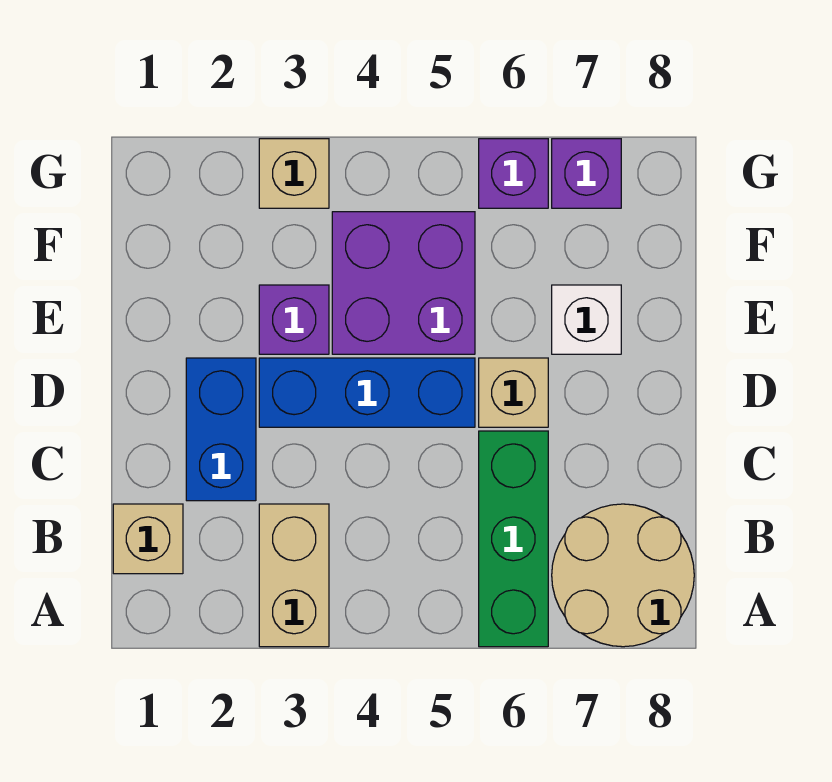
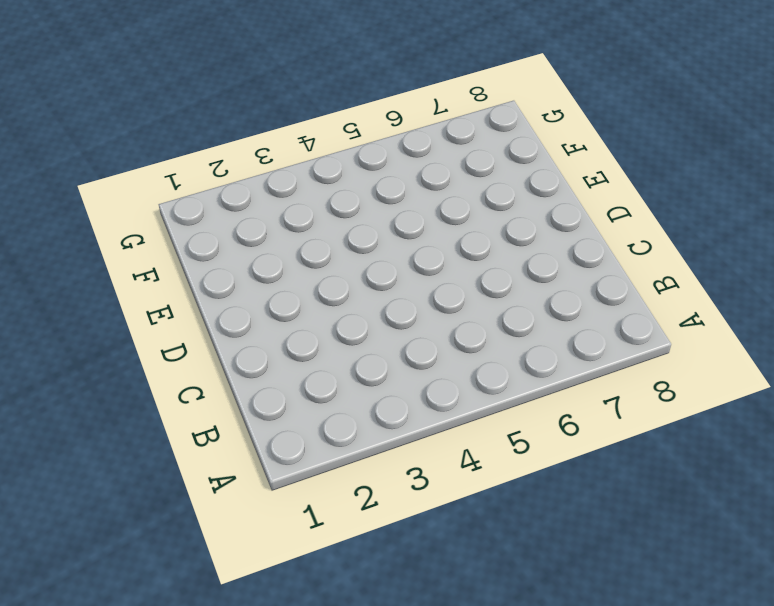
none -> tan 1x2 brick [259,504,329,647]
none -> green 1x3 brick [479,431,548,647]
none -> tan 2x2 round brick [552,504,694,647]

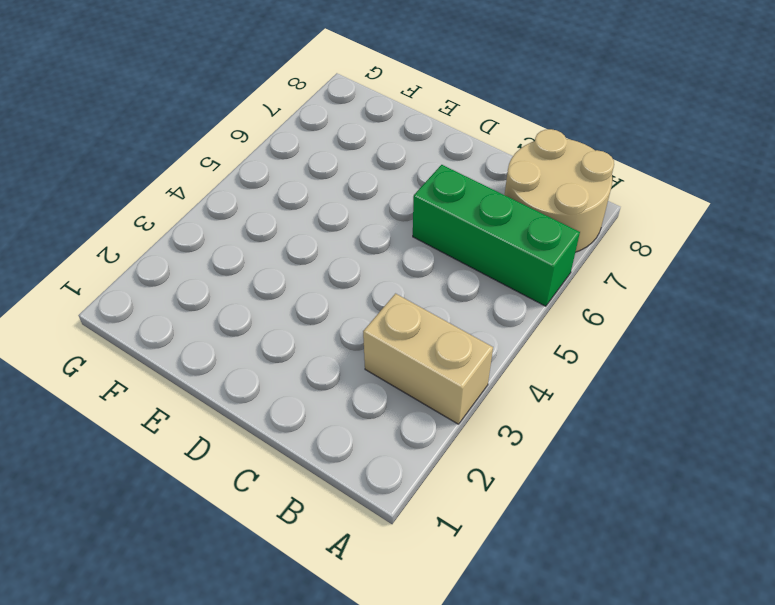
none -> tan 1x1 brick [113,504,183,574]
none -> blue 1x2 brick [186,358,256,501]
none -> blue 1x3 brick [259,358,475,427]

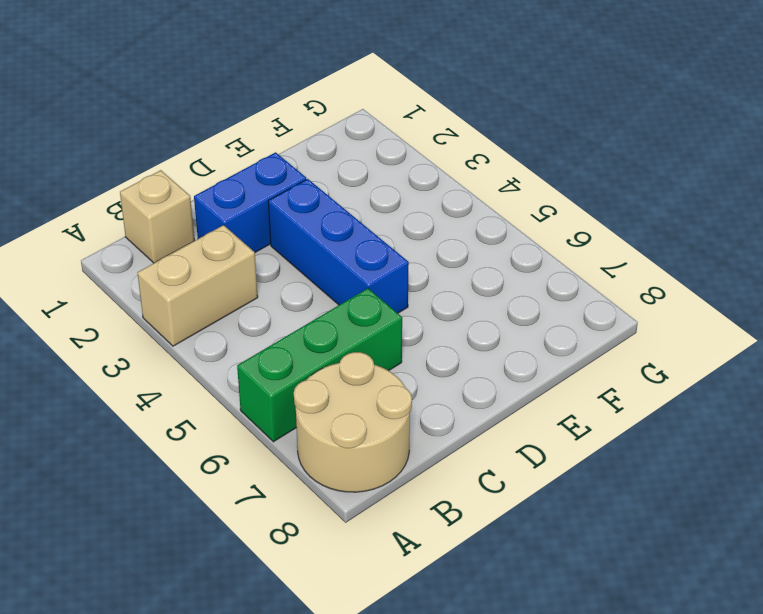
none -> tan 1x1 brick [479,358,548,427]
none -> purple 1x1 brick [259,285,329,354]
none -> purple 2x2 brick [332,212,475,354]

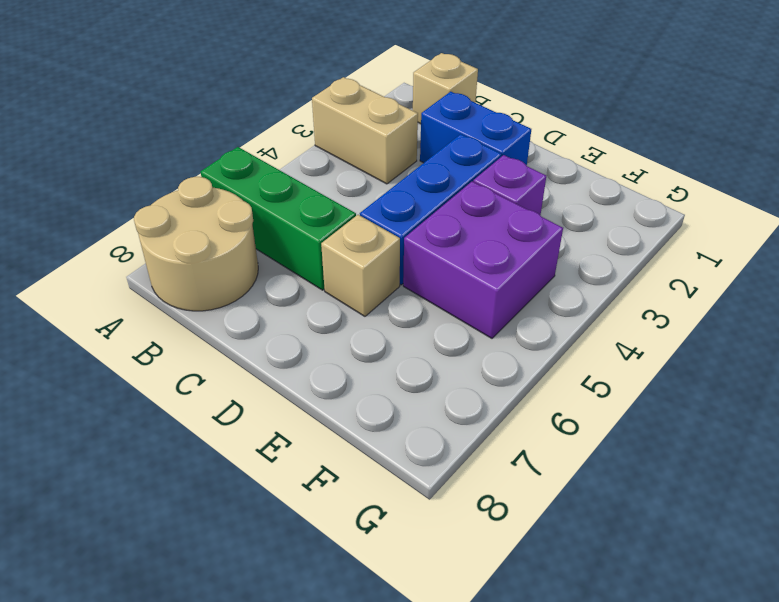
none -> white 1x1 brick [552,285,621,354]
none -> tan 1x1 brick [259,139,329,208]
none -> purple 1x1 brick [479,139,548,208]

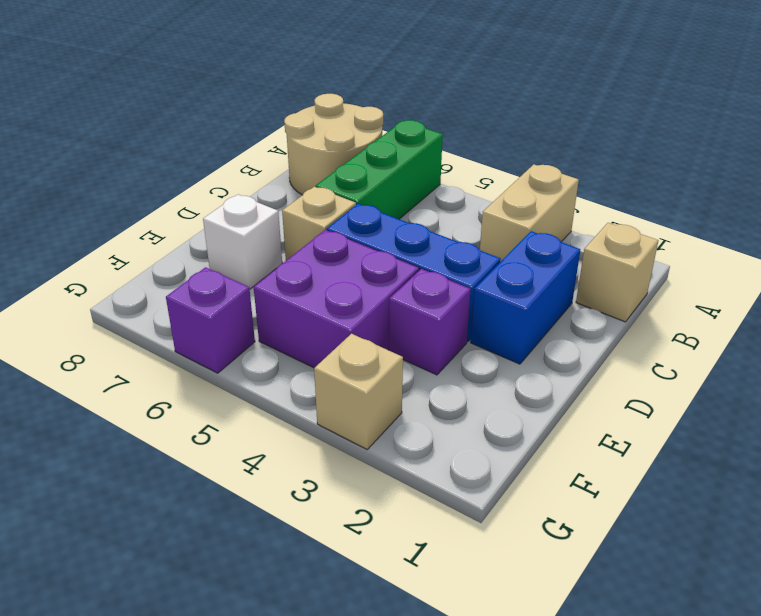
none -> purple 1x1 brick [552,139,621,208]

